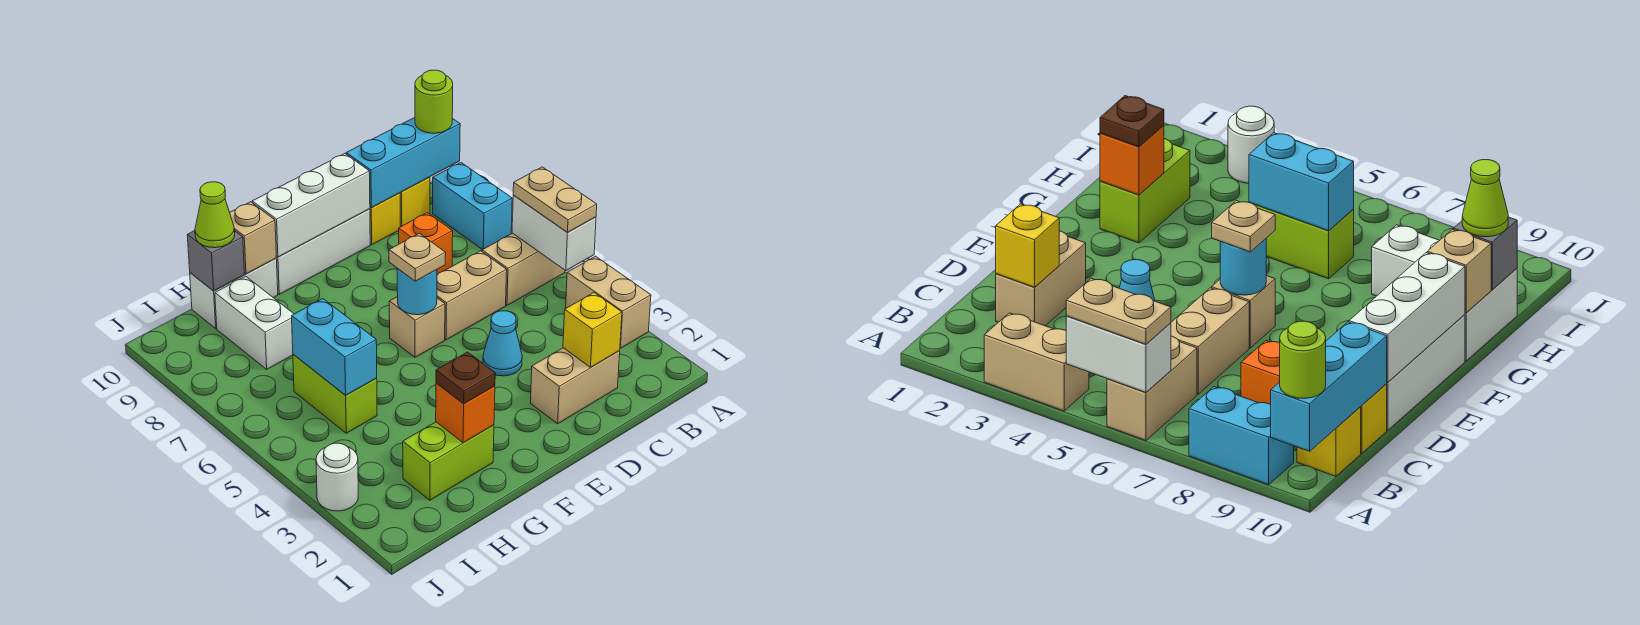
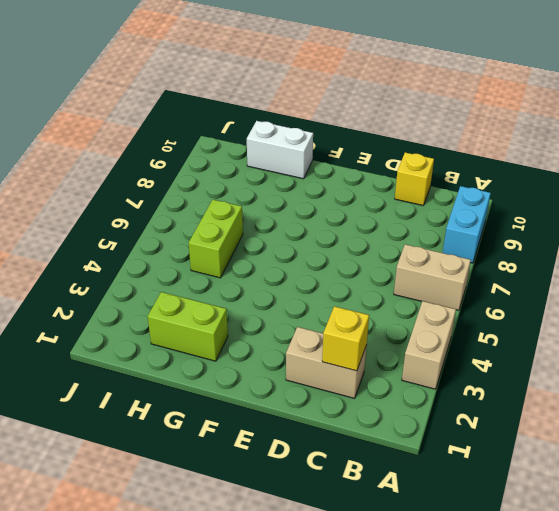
none -> yellow 1x1 brick [400,177,430,227]
none -> tan 1x2 brick [437,251,507,340]
none -> orange 1x1 brick [399,213,453,275]
none -> cyan 1x1 cone [483,311,522,376]

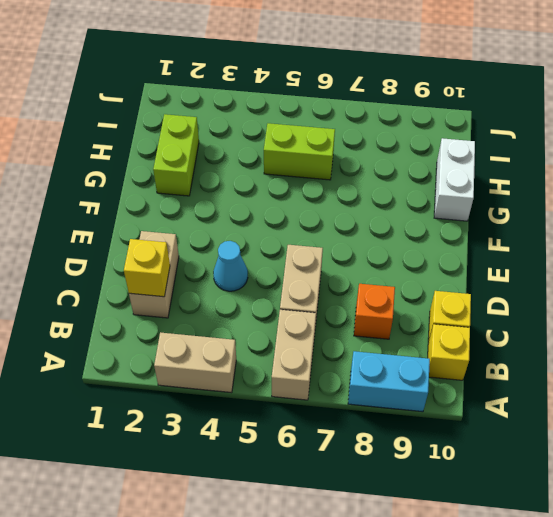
none -> white 1x3 brick [276,209,370,294]
none -> tan 1x1 brick [389,297,445,357]
none -> white 1x2 brick [215,276,294,369]
none -> white 1x1 round brick [316,443,358,511]

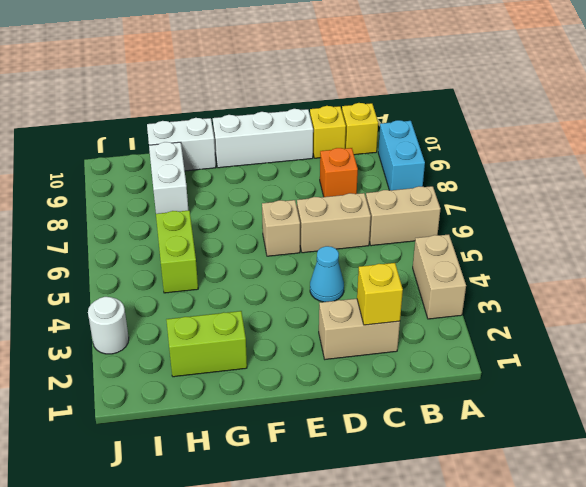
none -> white 1x2 brick [512,195,596,271]
none -> cyan 1x3 brick [346,117,460,208]
none -> white 1x3 brick [252,153,370,257]
none -> cyan 1x1 round brick [397,268,437,315]

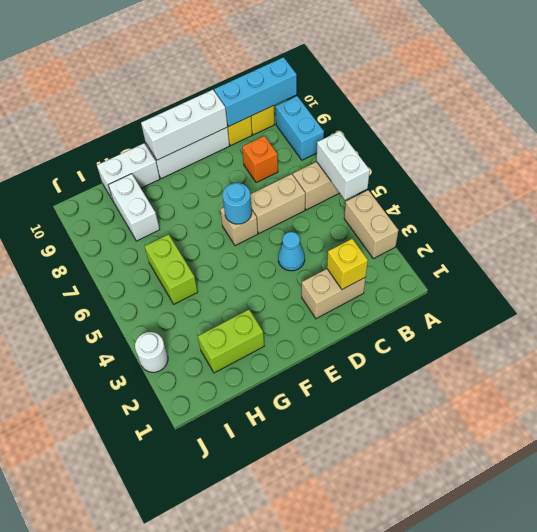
none -> orange 1x1 brick [436,383,495,443]
none -> tan 1x1 brick [230,202,276,274]
none -> cyan 1x2 brick [292,299,377,395]
none -> grey 1x1 brick [187,231,244,291]

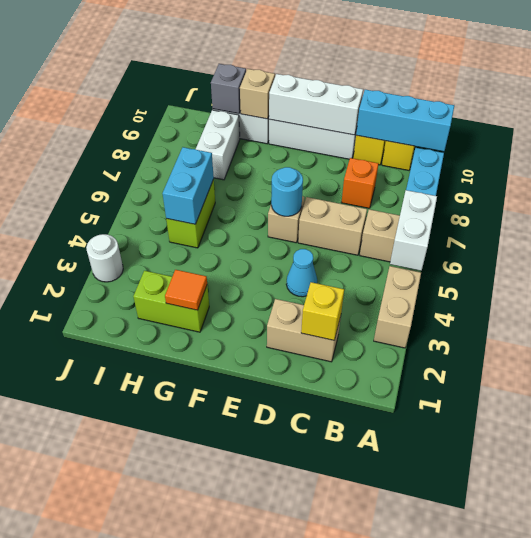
orange 1x1 tile [165,270,207,310] -> orange 1x1 brick [436,383,495,443]
none -> tan 1x2 plate [513,167,597,233]
none -> lime 1x1 round brick [415,70,453,133]
none -> tan 1x1 plate [389,233,446,281]
none -> brown 1x1 plate [436,352,495,404]

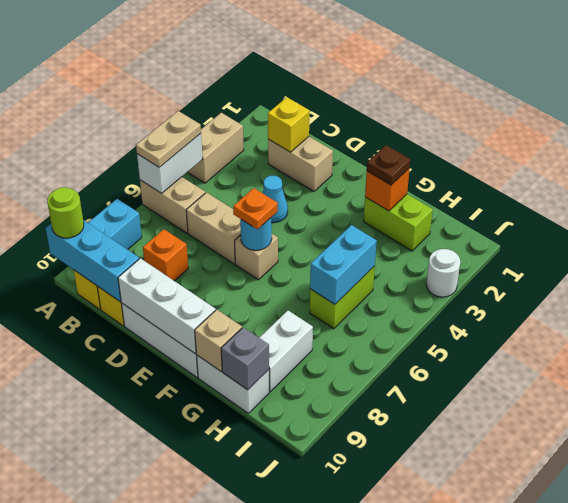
orange 1x1 plate [233,188,278,229] -> tan 1x1 plate [389,233,446,281]
none -> lime 1x1 cone [195,182,235,248]

